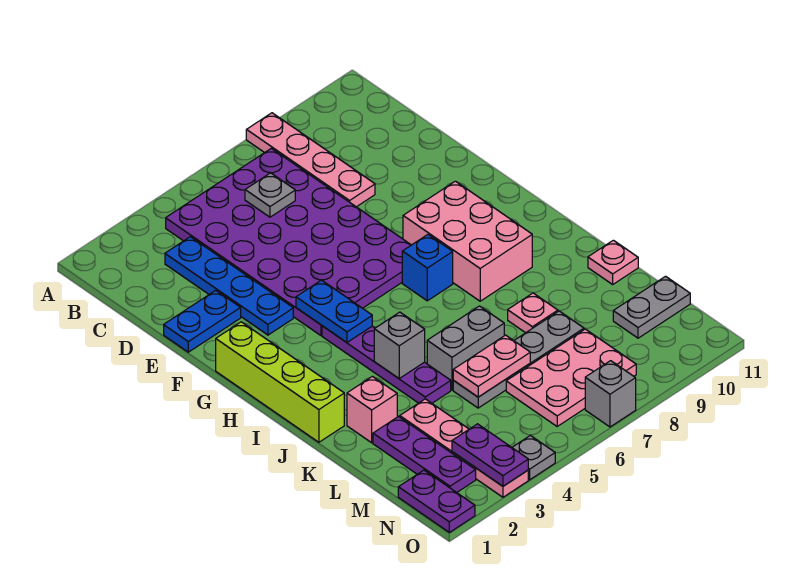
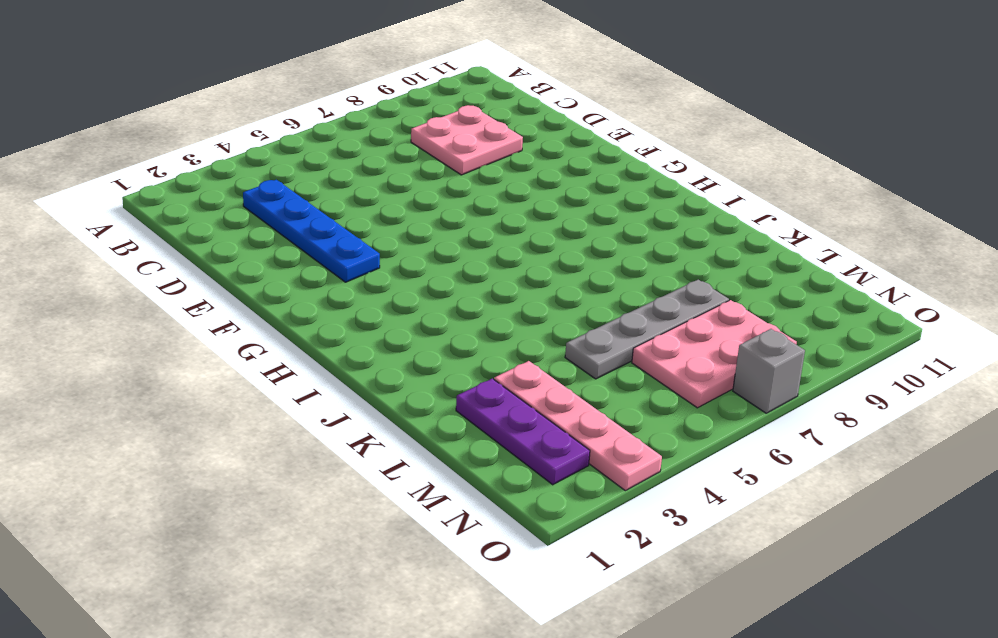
pink 2x2 plate [411,105,523,175] -> pink 1x4 plate [246,113,375,207]
none -> purple 4x6 plate [166,148,411,335]
none -> blue 1x2 plate [164,290,241,352]
none -> lime 1x4 brick [216,322,344,442]

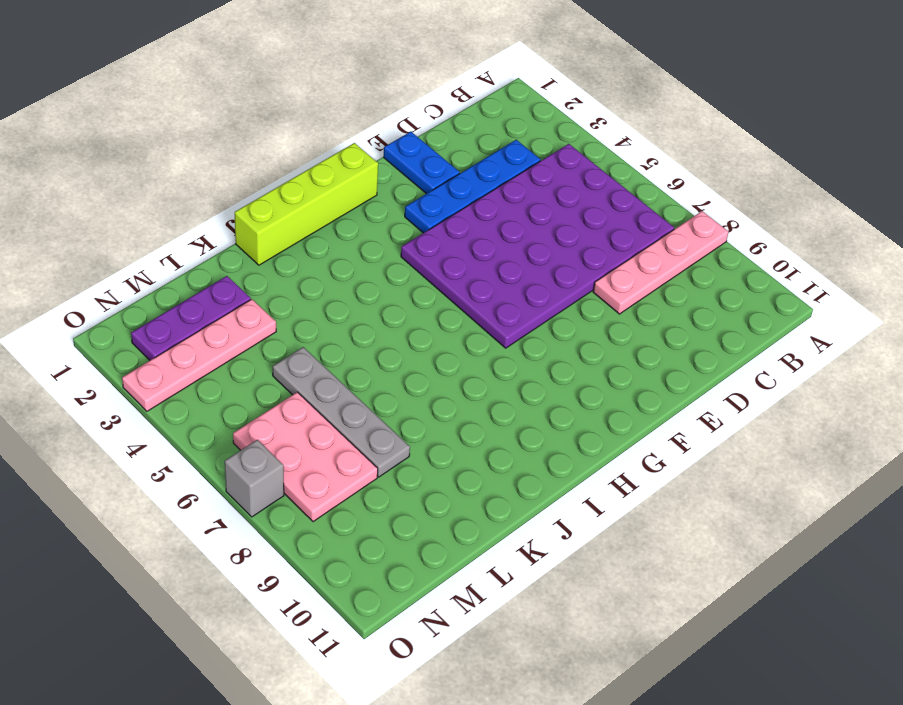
none -> pink 2x3 brick [403,181,532,301]
none -> purple 1x4 plate [322,326,451,403]
none -> blue 1x1 brick [402,235,453,301]

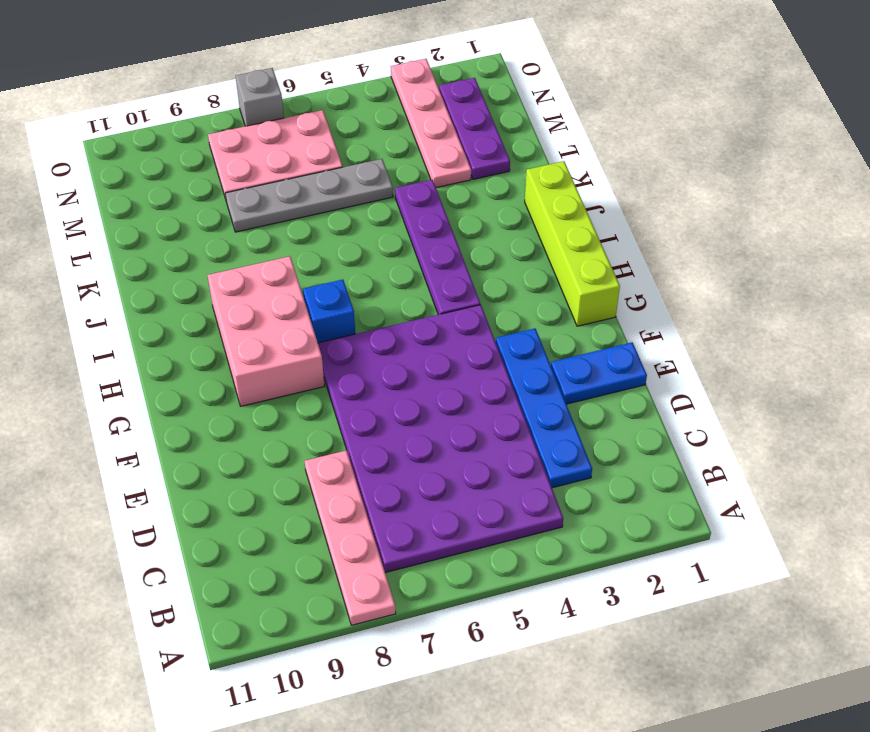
none -> pink 1x1 brick [347,376,397,443]
none -> grey 1x2 brick [427,306,504,390]
none -> pink 1x1 plate [508,293,558,333]

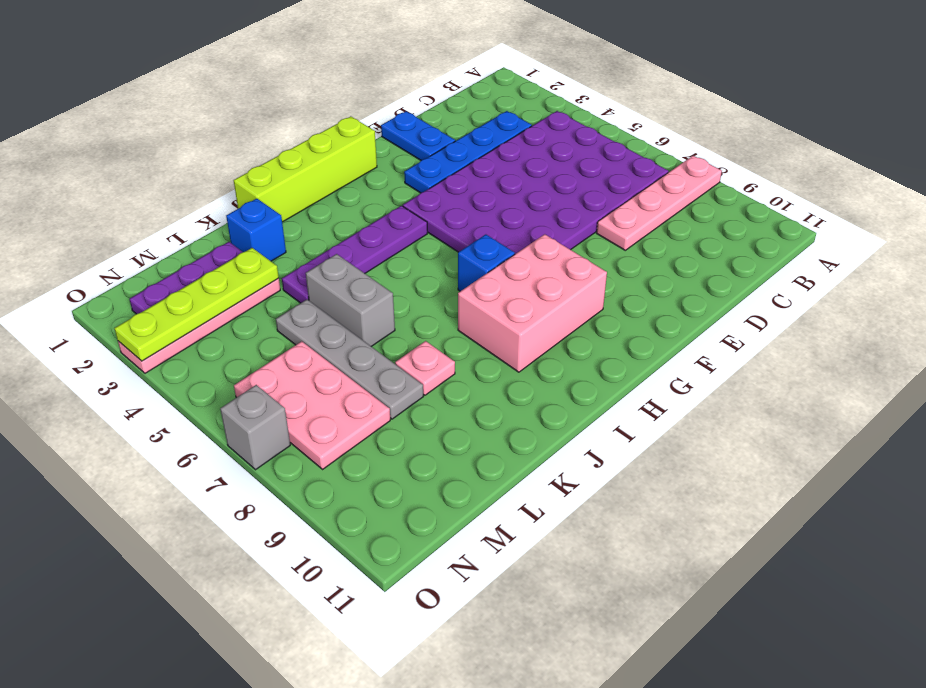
blue 1x1 brick [226,199,286,261] -> pink 1x1 brick [347,376,397,443]
lime 1x4 plate [114,248,279,361] -> purple 1x2 plate [452,424,528,486]
none -> pink 1x1 plate [588,240,638,284]
none -> grey 1x2 plate [613,276,690,338]
none -> purple 1x2 plate [398,470,475,532]

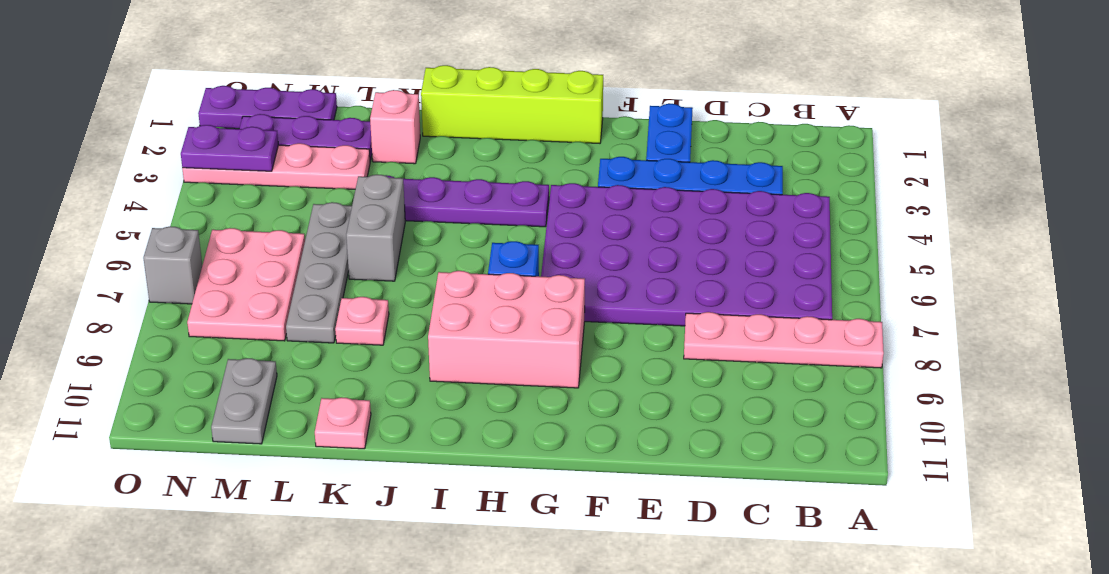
purple 1x3 plate [198,86,337,129] -> purple 1x2 plate [398,470,475,532]
none -> grey 1x1 plate [512,435,555,480]
none -> grey 1x1 plate [245,173,295,217]
none -> blue 1x2 plate [296,280,372,342]

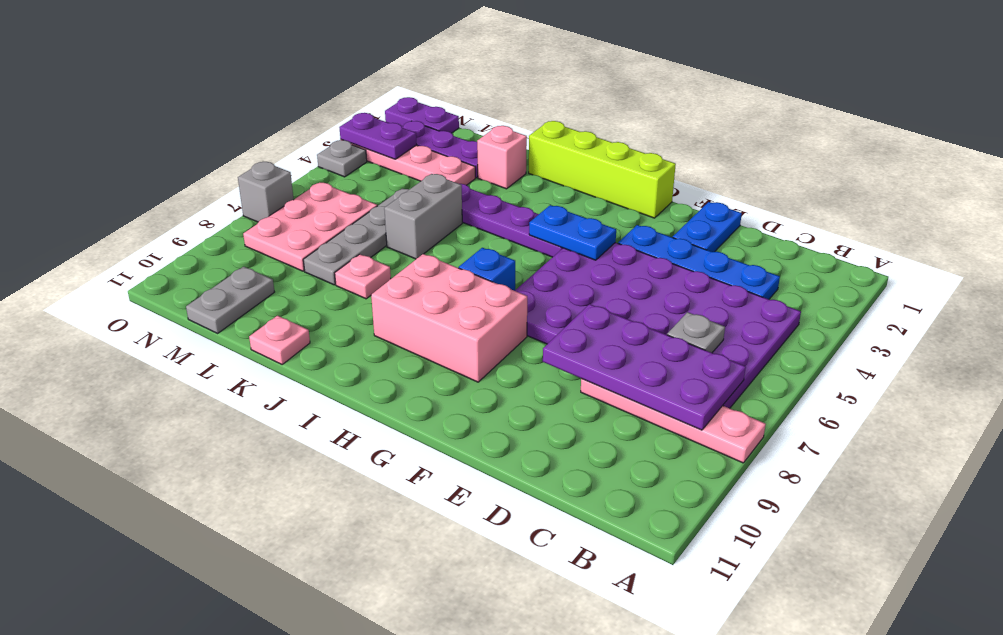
purple 2x4 plate [543,304,746,430] -> none
none -> grey 1x1 brick [374,312,425,378]
none -> pink 1x2 plate [453,335,530,397]

